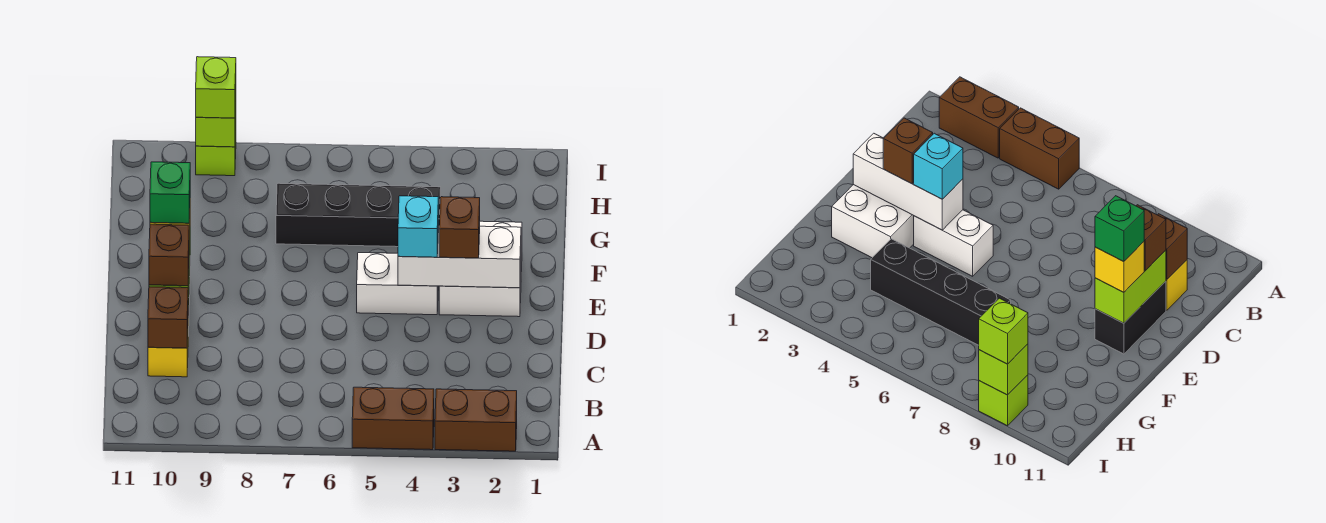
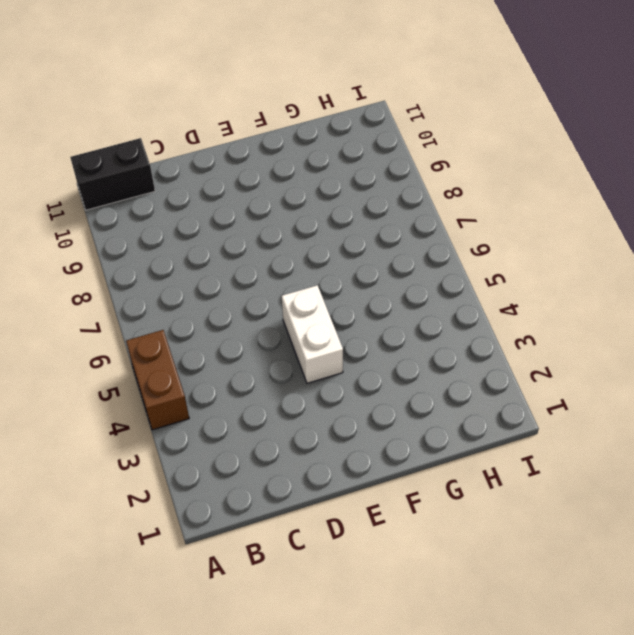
black 1x2 brick [70,138,155,210] -> black 1x2 brick moved to [1095,281,1166,354]
none -> brown 1x2 brick [435,389,517,451]
none -> yellow 1x1 brick [148,339,188,377]
none -> white 2x2 brick [439,221,522,317]

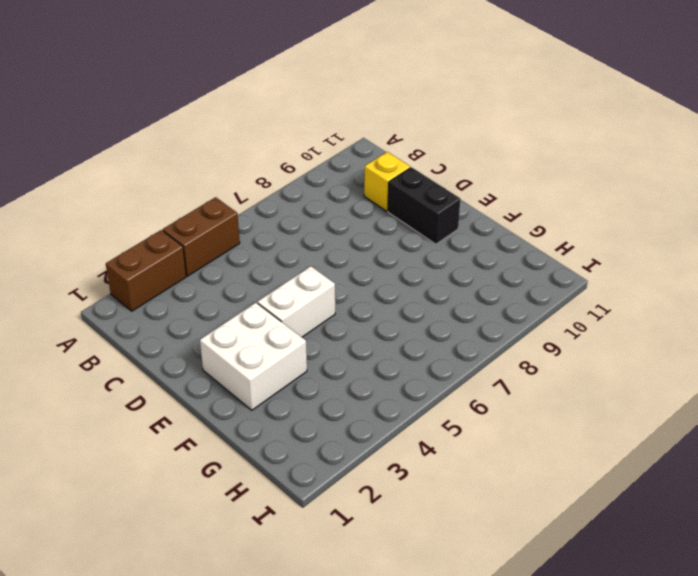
none -> black 1x4 brick [276,183,441,247]
none -> lime 1x1 brick [196,131,236,176]
none -> brown 1x1 brick [148,287,188,348]

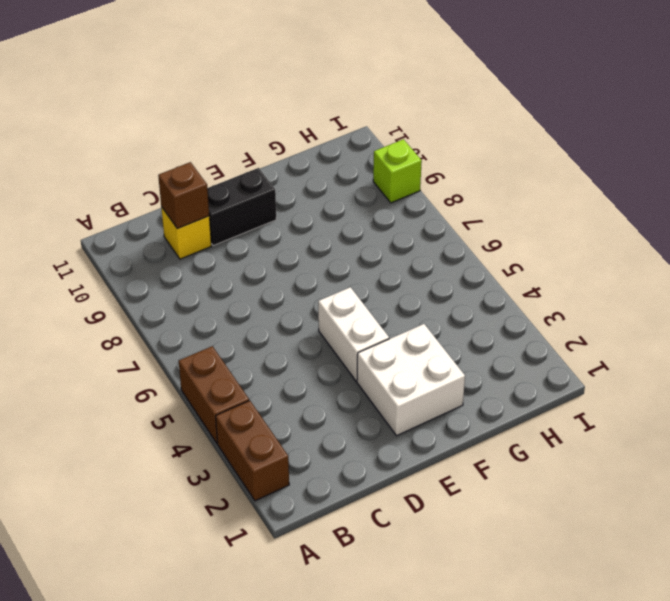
none -> black 1x4 brick [276,183,441,247]
none -> lime 1x2 brick [1095,250,1166,323]
none -> white 1x3 brick [398,226,521,288]

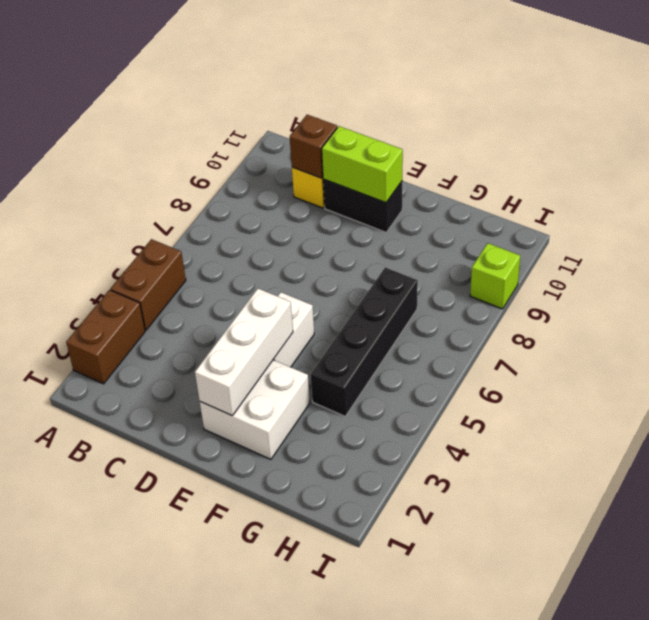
none -> lime 1x1 brick [196,102,236,147]
none -> brown 1x1 brick [149,224,189,286]
none -> brown 1x1 brick [439,197,480,258]

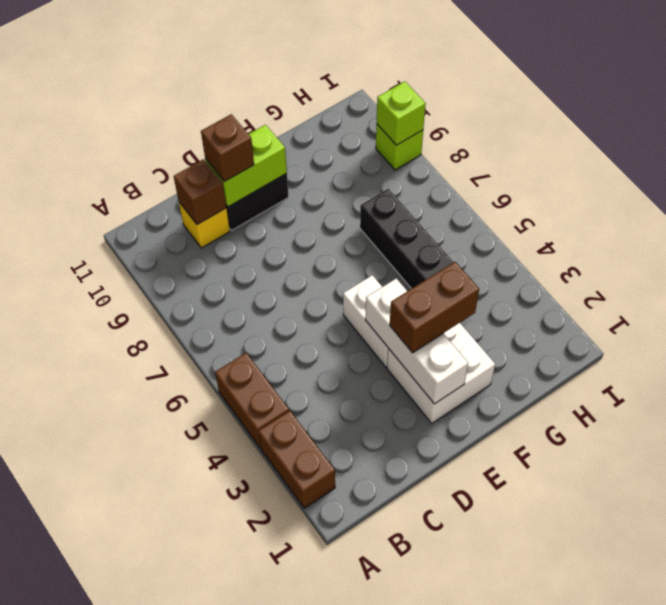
brown 1x2 brick [390,262,479,353] -> brown 1x1 brick [439,197,480,258]
none -> cyan 1x1 brick [398,196,438,257]
none -> yellow 1x1 brick [1095,242,1144,292]
none -> lime 1x1 brick [196,57,236,118]

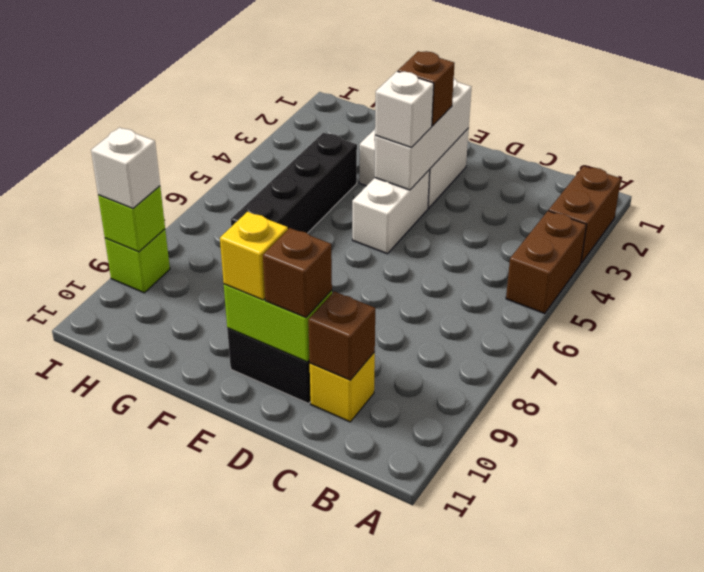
white 1x1 brick [375,71,434,148] -> cyan 1x1 brick [398,196,438,257]
white 1x1 brick [91,128,160,208] -> lime 1x1 brick [196,57,236,118]
none -> green 1x1 brick [150,162,190,223]

